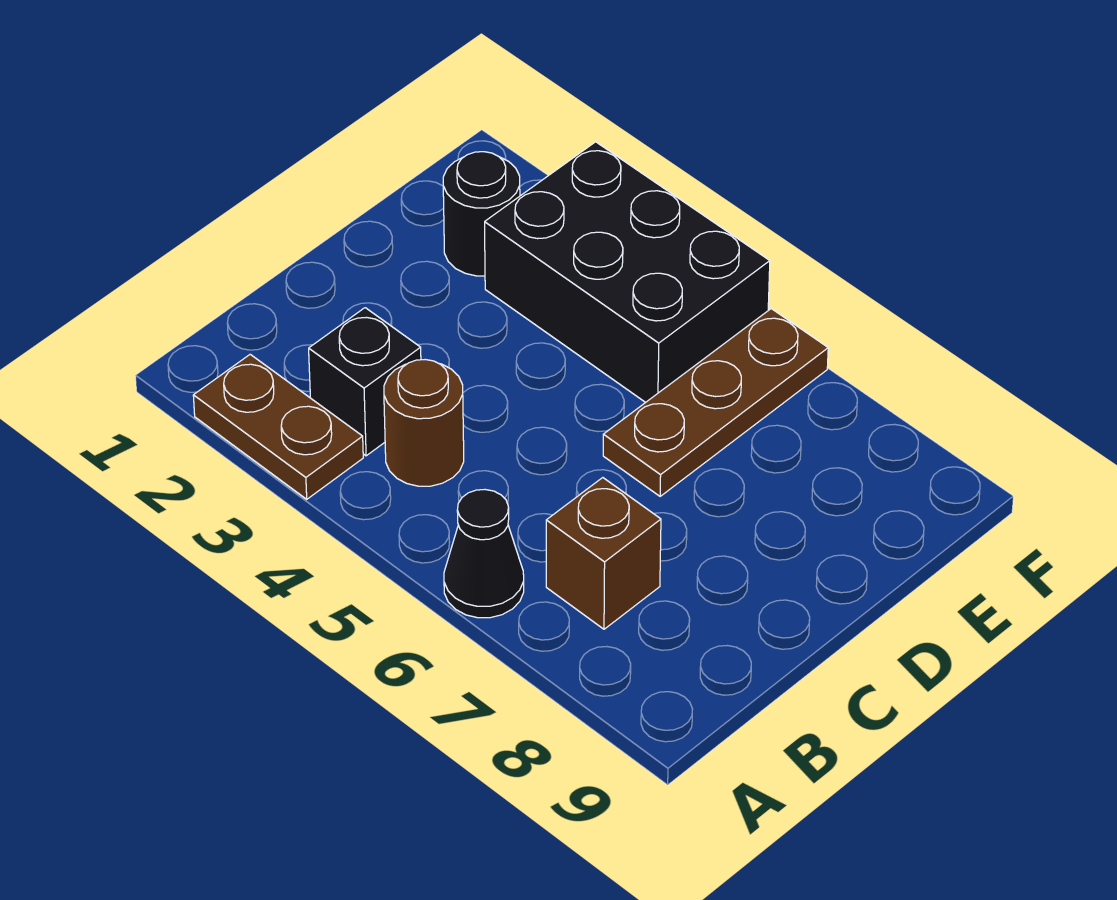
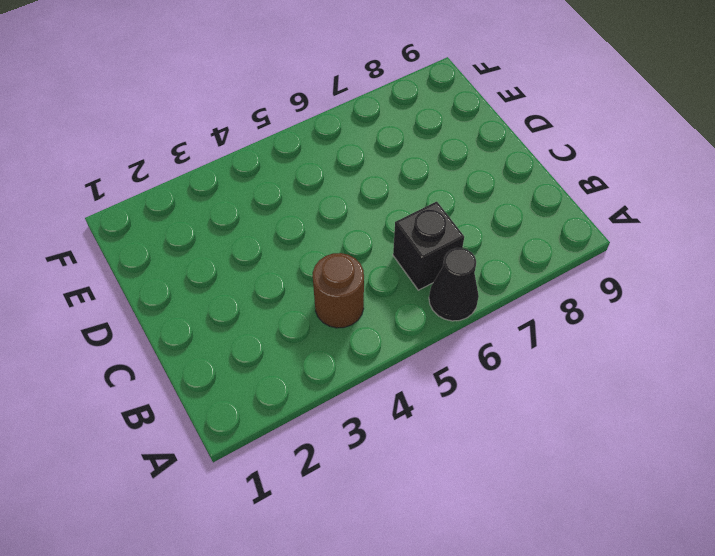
black 1x1 brick [393,202,464,290] -> black 1x1 brick moved to [309,308,421,456]
none -> brown 1x2 plate [193,354,363,499]
none -> brown 1x1 brick [546,478,661,629]

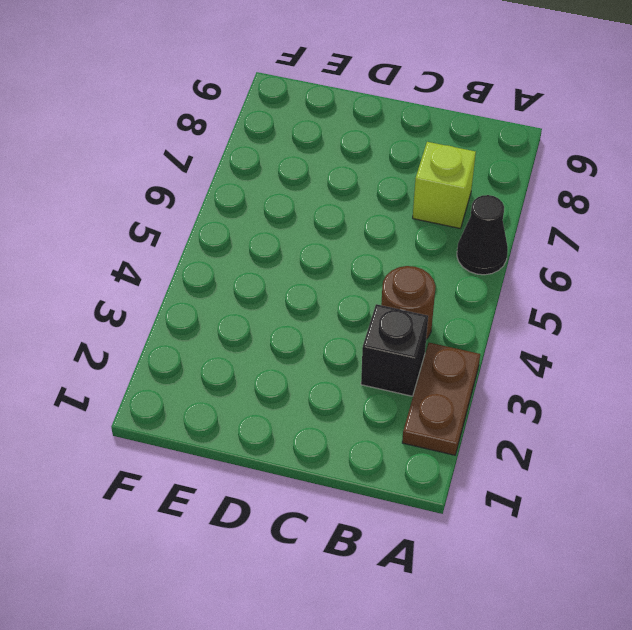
lime 1x1 brick [413,142,476,229] -> brown 1x1 brick [546,478,661,629]
none -> brown 1x3 plate [603,309,828,496]
none -> black 1x1 round brick [443,152,520,276]

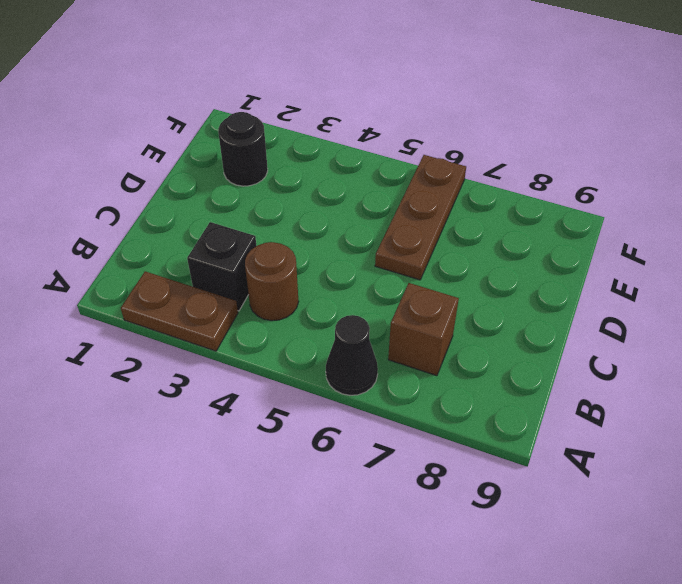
none -> black 2x3 brick [485,142,770,402]

